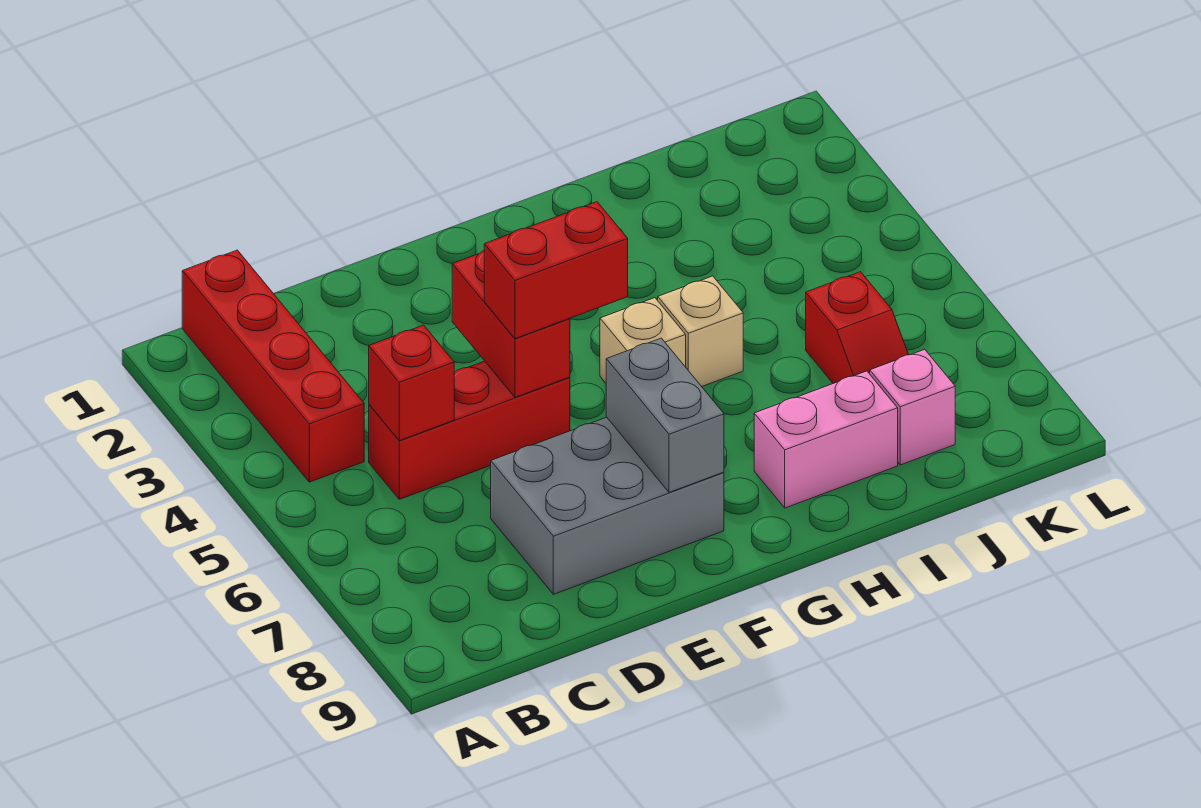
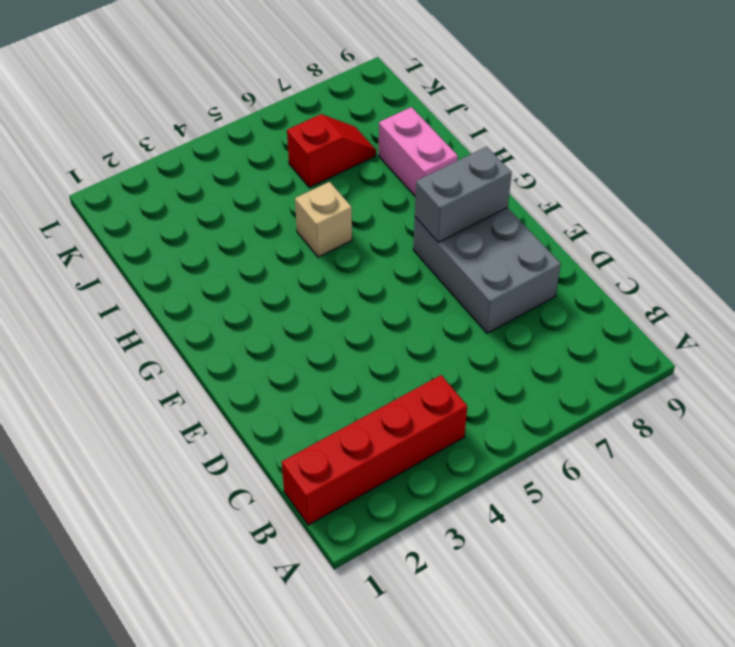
none -> red 1x3 brick [369,361,570,499]
none -> tan 1x1 brick [600,298,686,383]
none -> pink 1x1 brick [870,349,955,465]

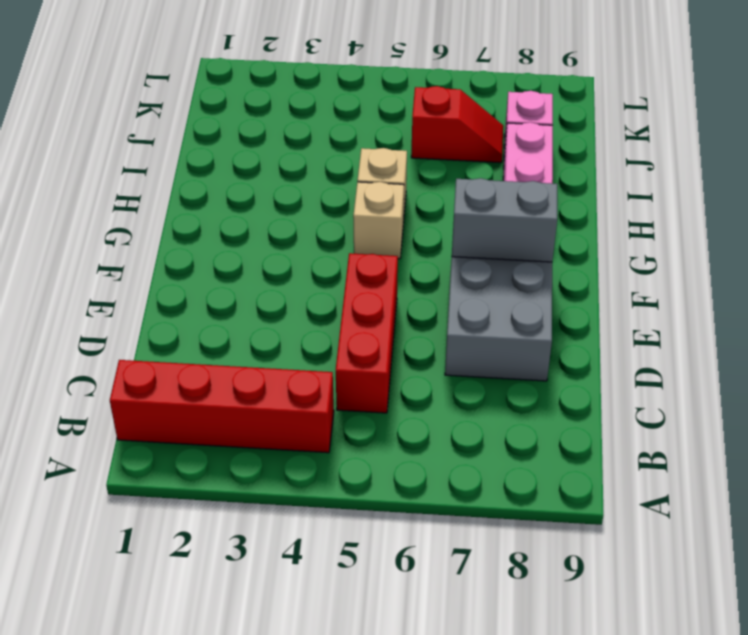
none -> red 1x1 brick [369,325,454,441]
none -> red 1x2 brick [452,251,570,397]
none -> red 1x2 brick [484,202,628,339]

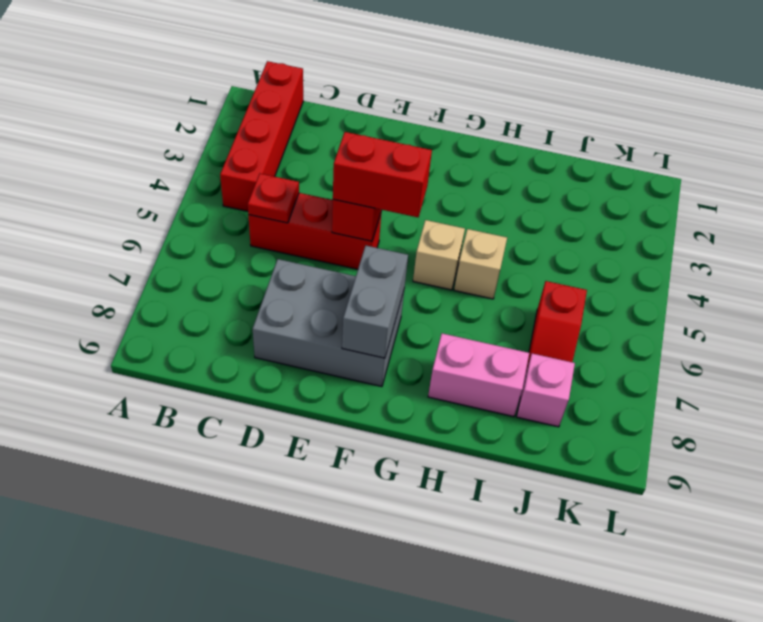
red 1x1 plate [248,174,299,223] -> red 1x1 brick [369,325,454,441]

